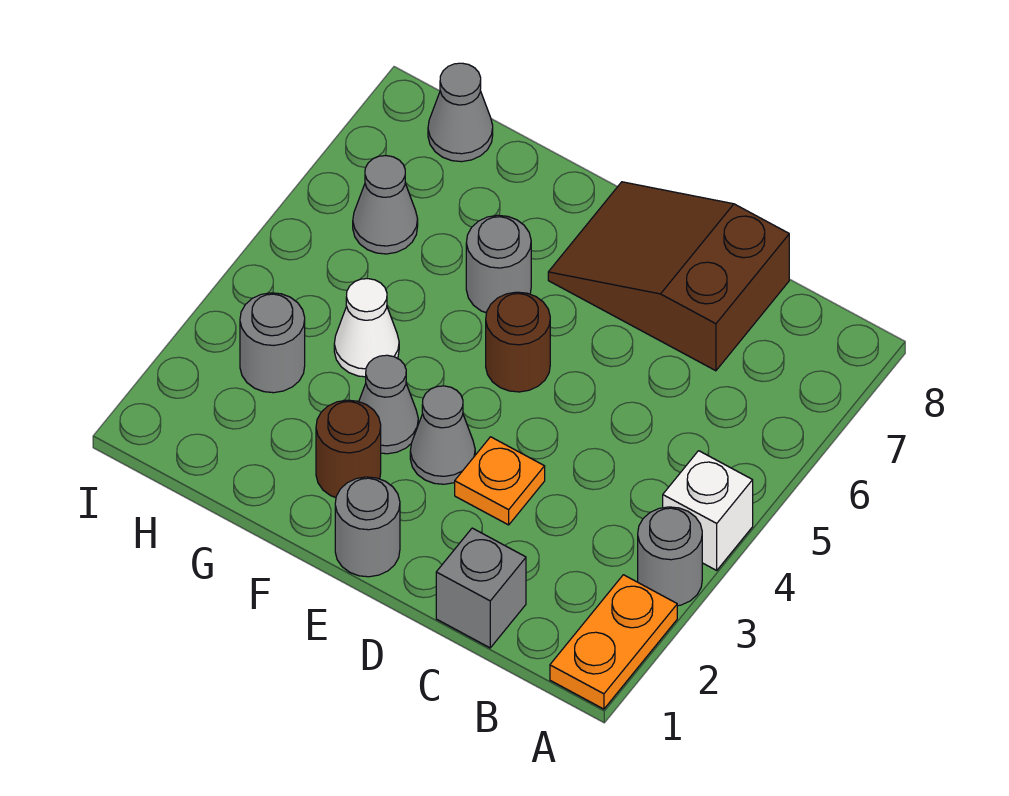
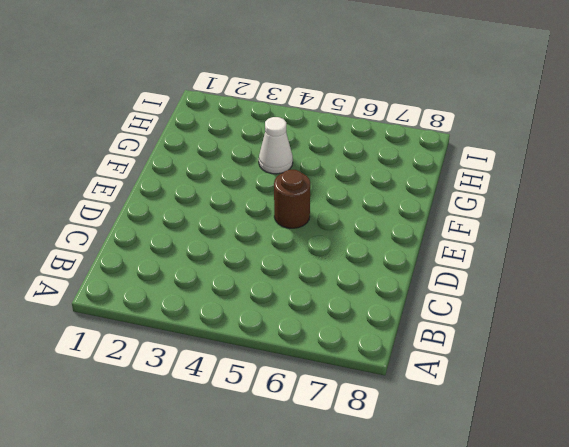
none -> orange 1x2 plate [550,575,677,709]
none -> grey 1x1 round brick [638,507,702,606]
none -> white 1x1 brick [663,451,753,570]

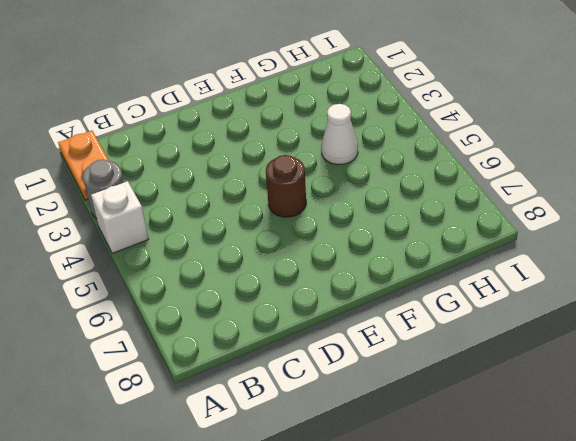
none -> grey 1x1 brick [436,528,526,648]
none -> brown 2x3 slope [548,182,789,371]
none -> orange 1x1 plate [455,437,545,525]

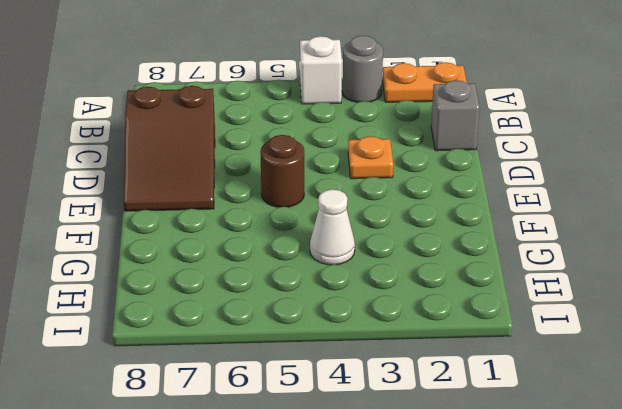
none -> grey 1x1 round brick [335,477,400,577]
none -> grey 1x1 cone [410,386,475,484]
none -> brown 1x1 round brick [316,400,381,498]

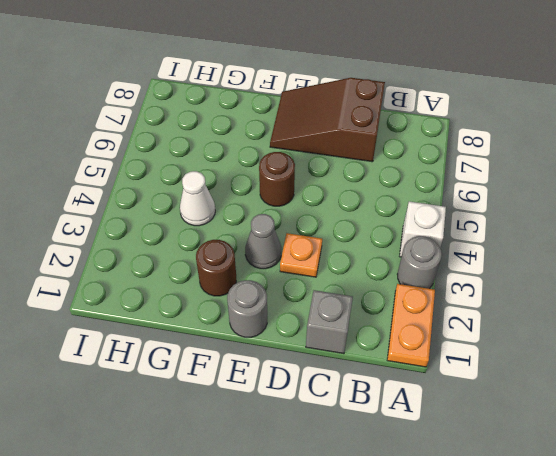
none -> grey 1x1 cone [359,355,418,454]
none -> grey 1x1 round brick [466,215,531,313]
none -> grey 1x1 round brick [240,293,305,393]

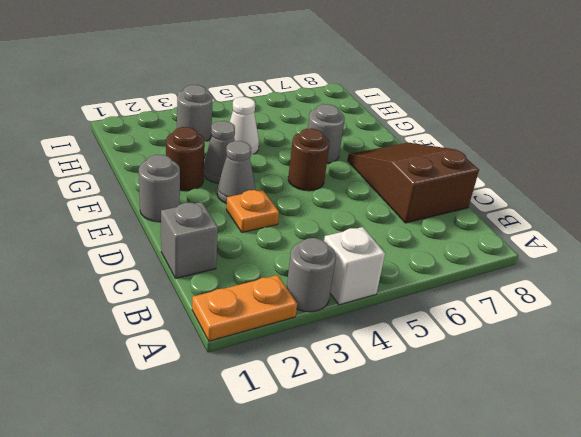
none -> grey 1x1 cone [353,156,418,254]
none -> grey 1x1 cone [428,63,493,162]

